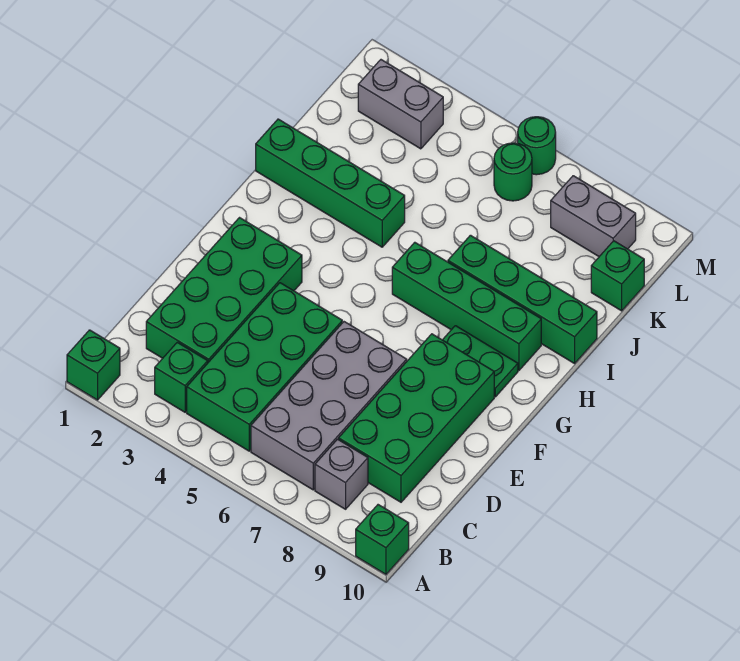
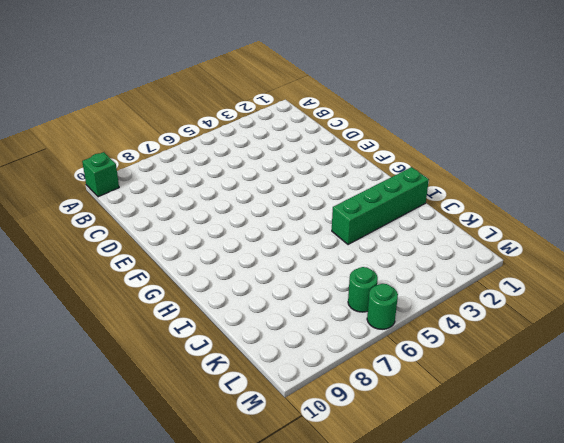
none -> green 1x1 brick [67,330,120,400]
none -> green 1x1 brick [155,342,208,412]
none -> green 2x4 brick [187,283,342,451]

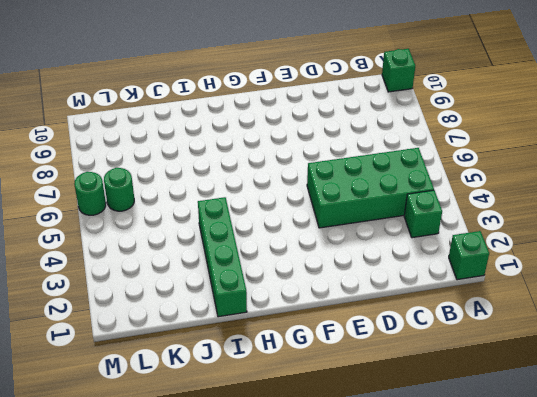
none -> grey 2x4 brick [251,322,407,490]
none -> grey 1x1 brick [315,439,368,509]
none -> green 2x4 brick [146,218,302,362]

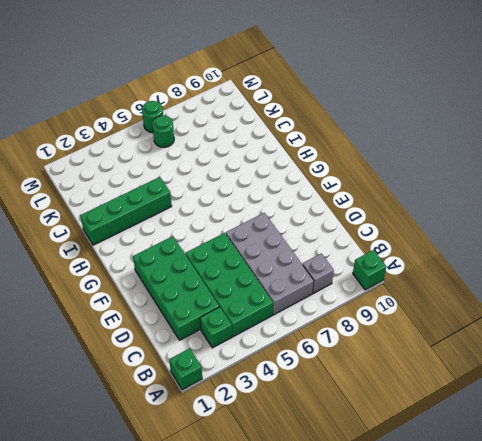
none -> green 2x4 brick [339,334,494,502]
none -> green 1x2 plate [443,326,518,397]
none -> green 1x4 brick [392,242,541,370]

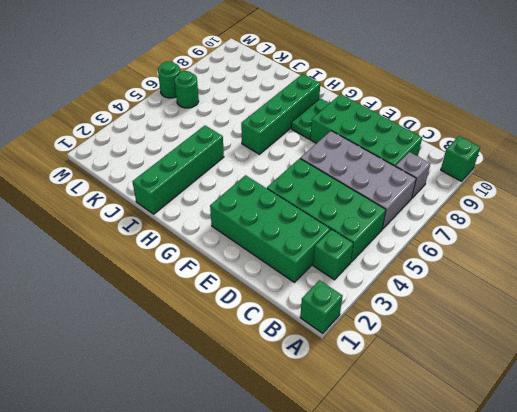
none -> green 1x4 brick [448,235,597,364]
none -> green 1x1 brick [591,241,644,311]
none -> grey 1x2 brick [358,60,443,149]

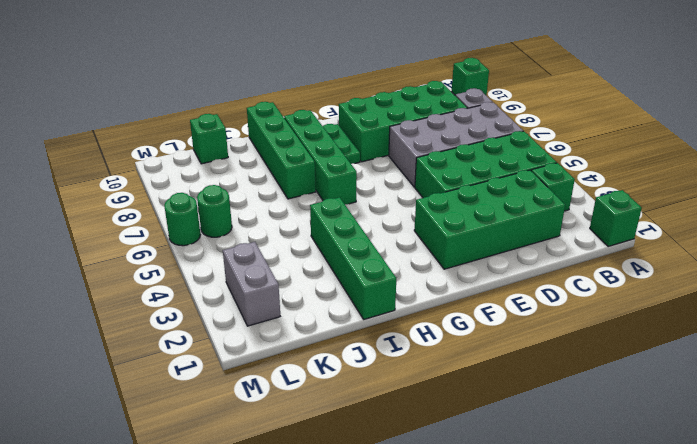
none -> grey 1x2 brick [551,176,636,256]

